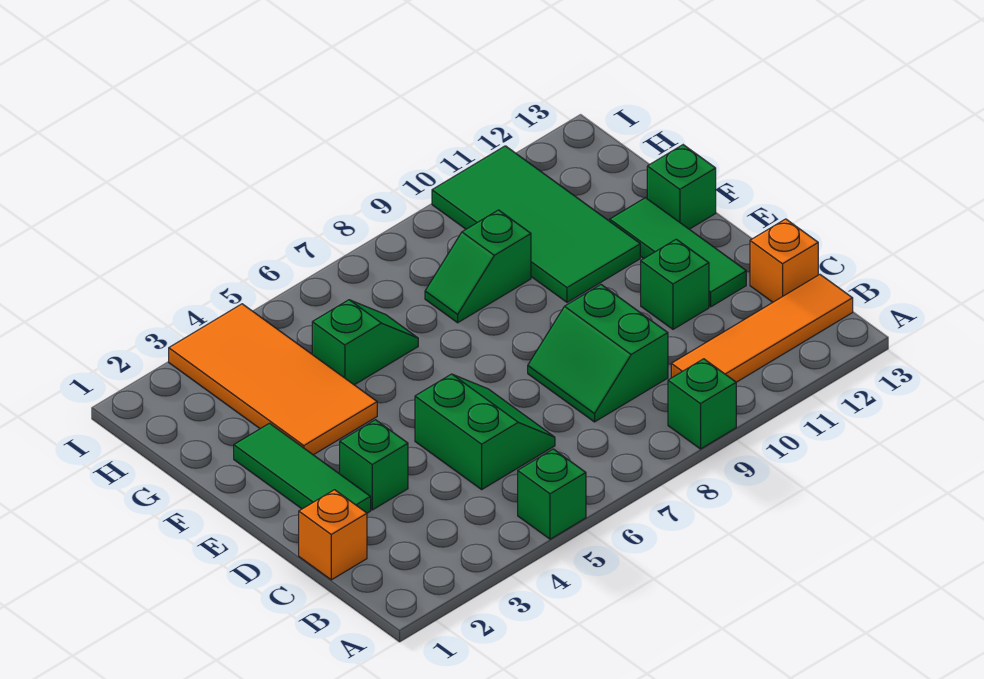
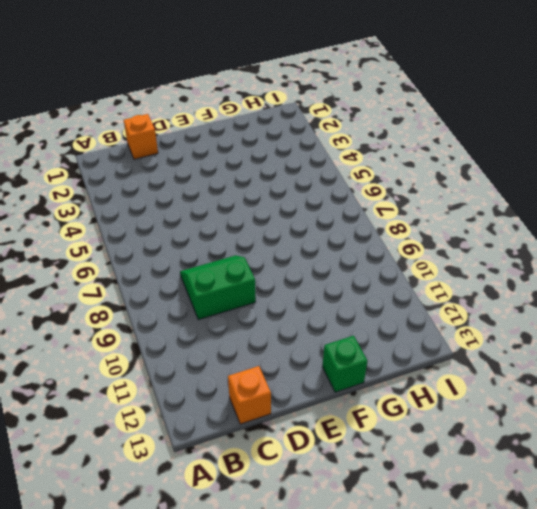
none -> green 1x1 brick [518,449,586,539]
none -> green 1x1 brick [668,359,736,449]
none -> orange 1x4 tile [671,274,853,382]

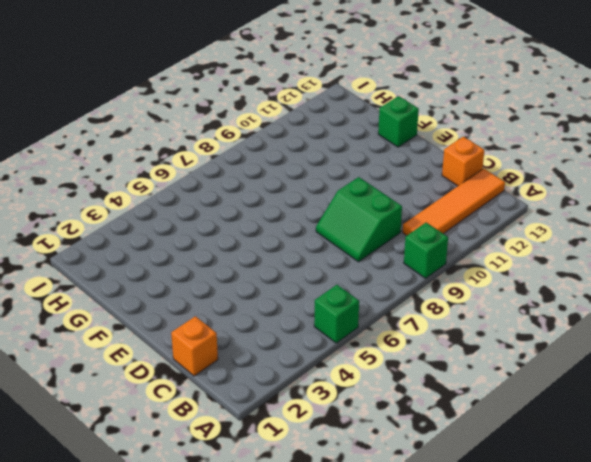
none -> green 2x2 slope [415,374,555,489]
none -> green 1x3 tile [234,423,371,513]
none -> green 1x1 brick [340,420,408,510]

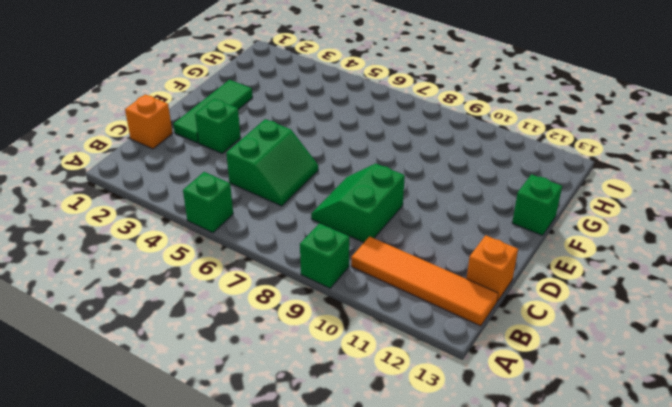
none -> green 1x1 brick [641,239,709,329]
none -> green 1x3 tile [610,198,746,307]
none -> orange 2x4 tile [169,304,377,455]

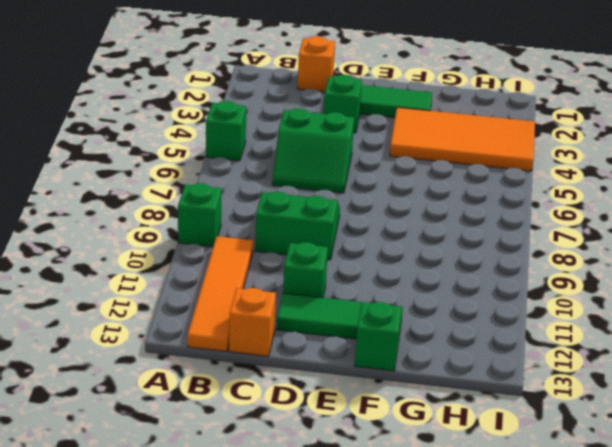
none -> green 2x4 tile [432,146,640,302]
none -> green 1x2 slope [312,300,418,385]
none -> green 1x2 slope [425,210,531,323]

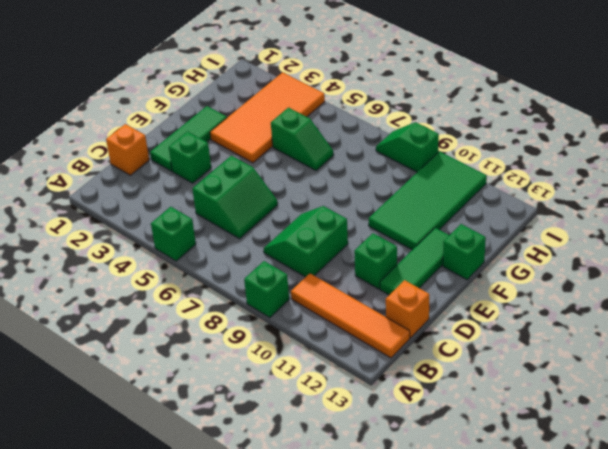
green 1x2 slope [376,122,439,172] -> green 1x2 slope moved to [425,210,531,323]

